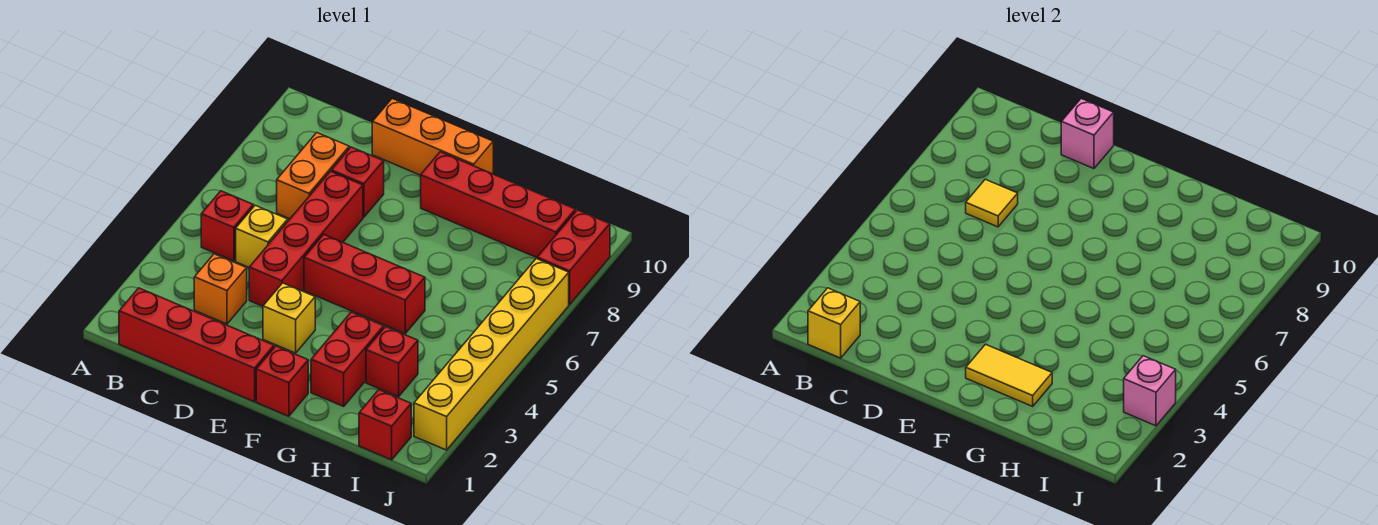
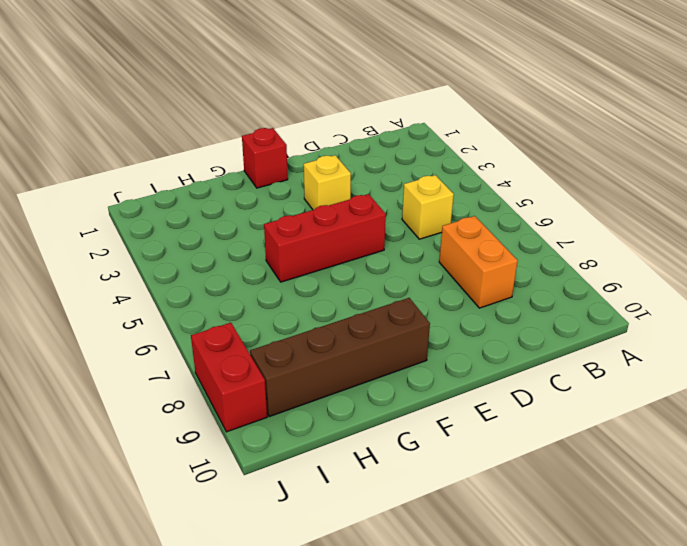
brown 1x4 brick [250,298,430,417] -> red 1x4 brick [421,152,576,258]
none -> red 1x4 brick [119,288,274,402]
none -> red 1x1 brick [201,191,253,261]
none -> orange 1x1 brick [194,254,247,324]

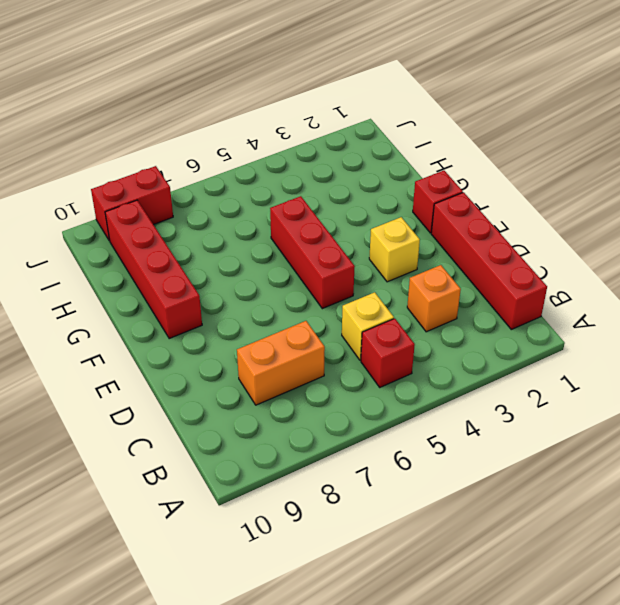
none -> red 1x4 brick [249,171,363,306]
none -> red 1x1 brick [331,147,384,217]
none -> orange 1x3 brick [372,99,493,175]

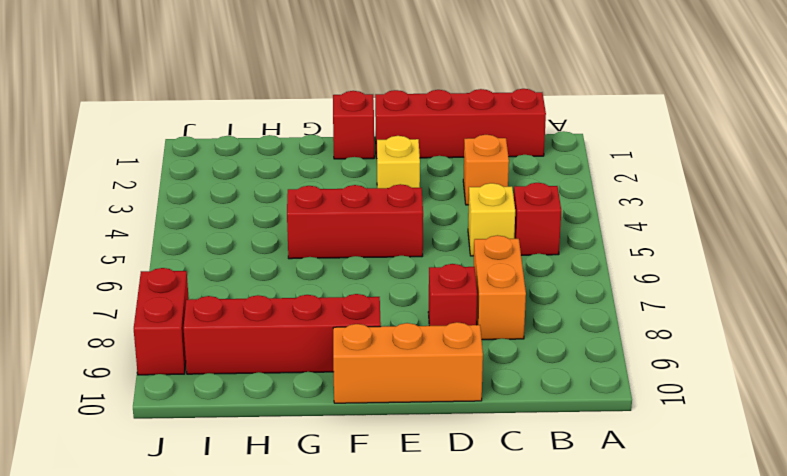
none -> red 1x4 brick [249,171,363,306]
none -> red 1x2 brick [311,312,384,406]
none -> red 1x1 brick [366,327,418,397]

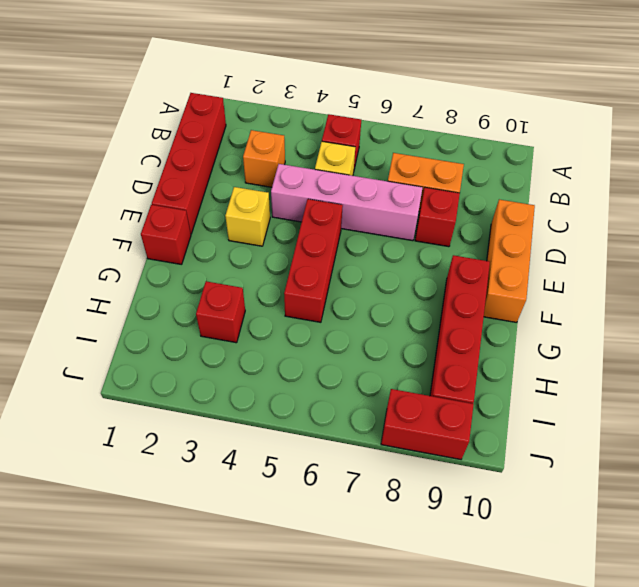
pink 1x4 brick [271,164,423,241] -> red 1x4 brick [249,171,363,306]
none -> red 1x2 brick [311,312,384,406]
none -> red 1x1 brick [359,390,411,460]
none -> yellow 1x6 brick [414,259,569,450]

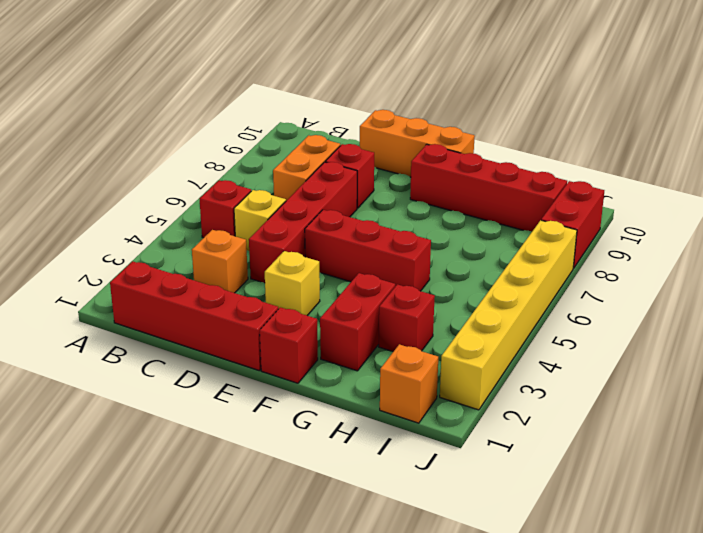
orange 1x1 brick [380,344,438,423] -> red 1x1 brick [359,390,411,460]
none -> yellow 1x1 brick [808,288,860,358]
none -> yellow 1x1 tile [966,179,1018,227]
none -> pink 1x1 brick [1061,99,1114,169]

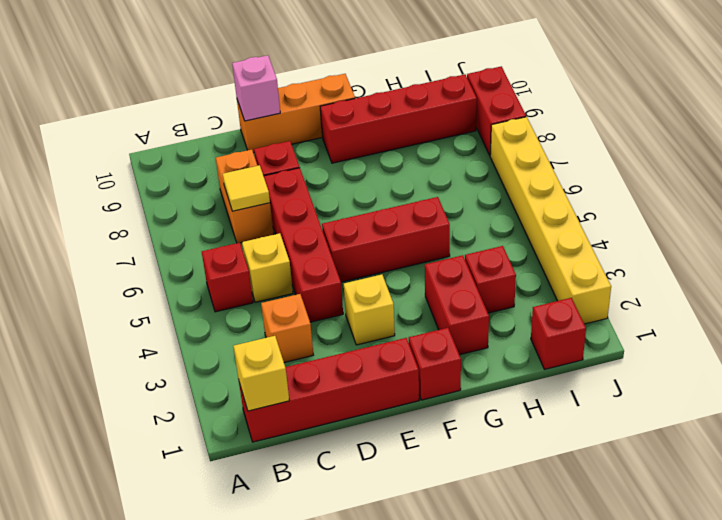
none -> yellow 1x2 tile [966,344,1052,406]
none -> pink 1x1 brick [1124,356,1176,426]

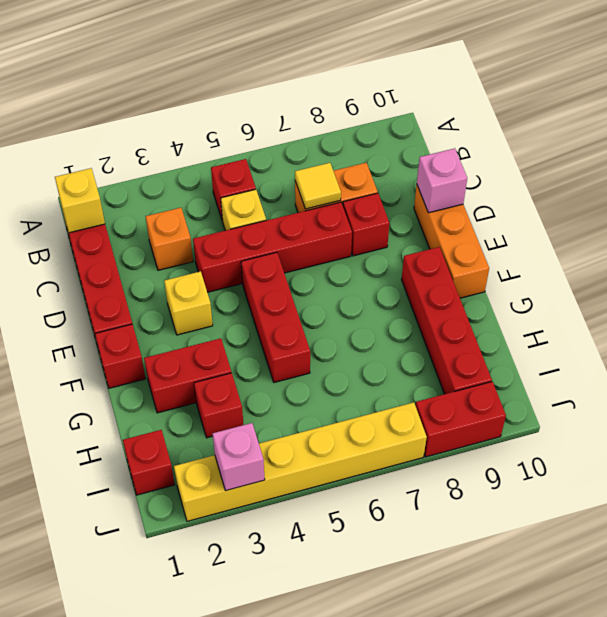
none -> yellow 1x2 tile [966,344,1052,406]

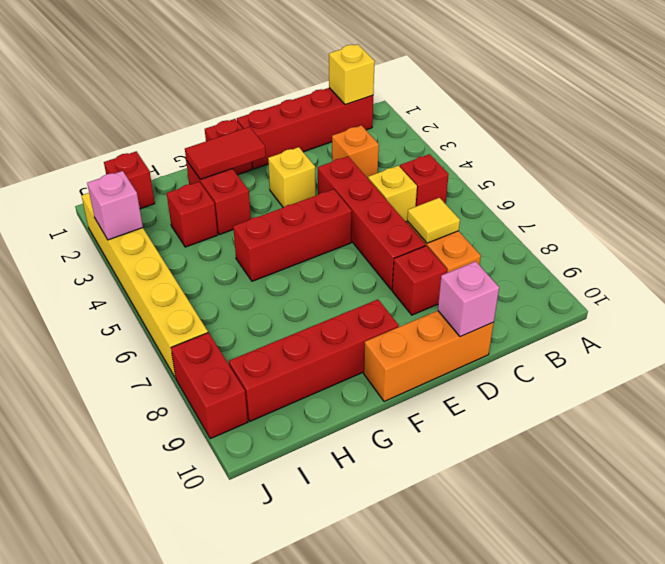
red 1x2 tile [185,127,266,179] -> yellow 1x2 tile [966,344,1052,406]

